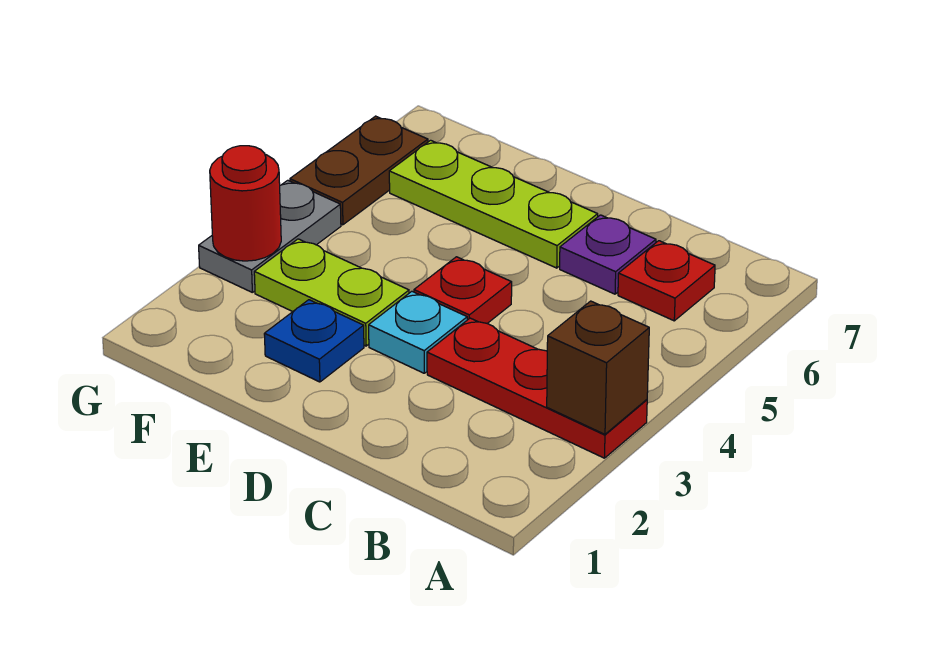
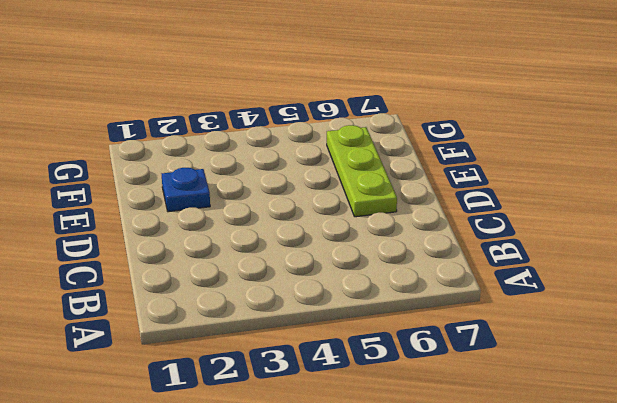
none -> red 1x3 plate [427,318,647,458]
none -> red 1x1 plate [618,241,715,321]
none -> purple 1x1 plate [560,215,656,294]

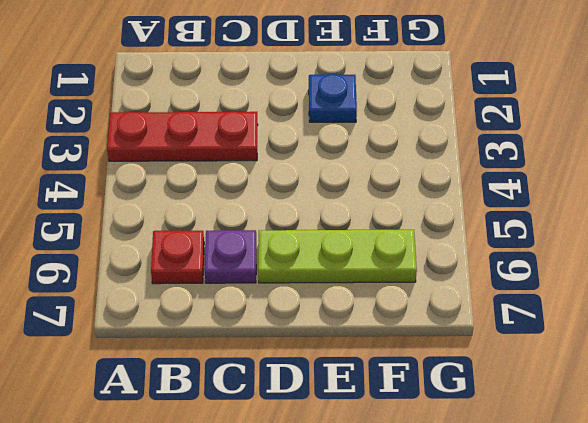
none -> cyan 1x1 plate [369,291,467,373]
none -> red 1x1 plate [414,257,512,323]
none -> lime 1x2 plate [254,239,409,346]

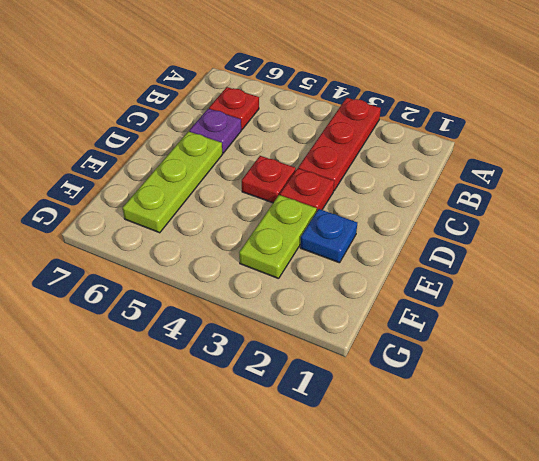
red 1x1 plate [280,168,334,212] -> cyan 1x1 plate [369,291,467,373]
none -> grey 1x2 plate [199,180,341,292]
none -> brown 1x2 plate [290,116,428,225]
none -> brown 1x1 brick [547,301,649,434]

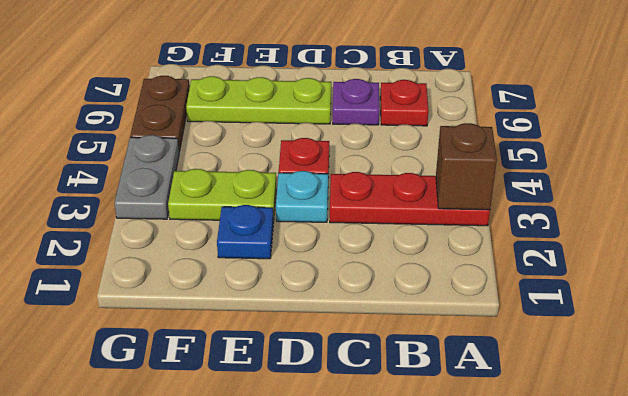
none -> red 1x1 round brick [210,146,281,261]

